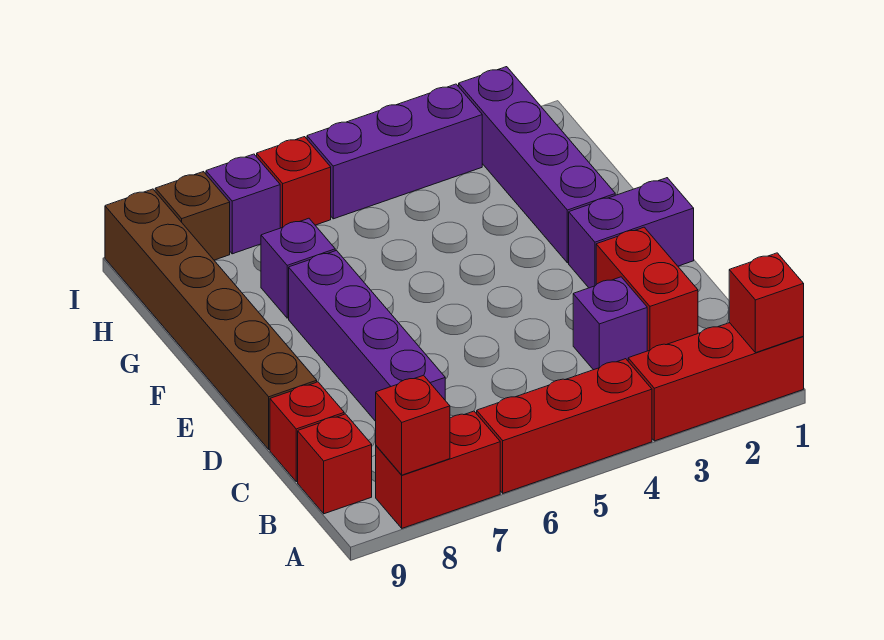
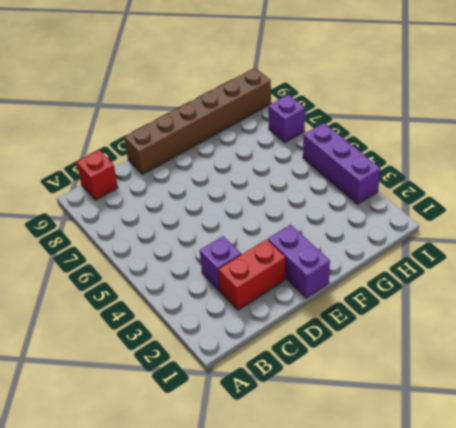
none -> red 1x3 brick [628,323,804,441]
none -> red 1x3 brick [477,359,652,493]
none -> red 1x2 brick [376,411,500,528]

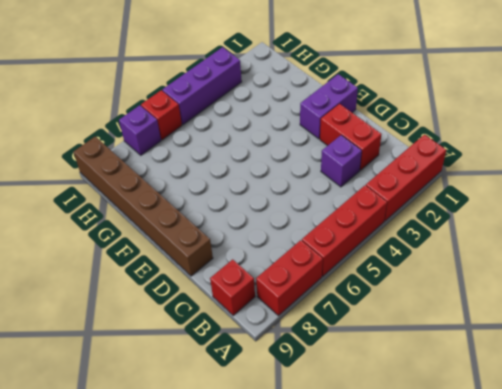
none -> purple 1x4 brick [289,251,445,421]
none -> red 1x1 brick [270,382,344,482]
none -> purple 1x4 brick [459,67,615,263]

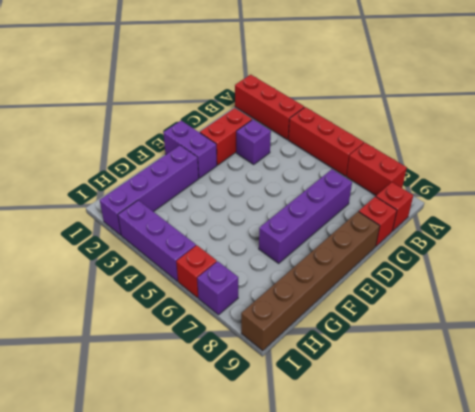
none -> purple 1x1 brick [261,218,335,318]
none -> brown 1x1 brick [155,172,230,260]
none -> red 1x1 brick [729,253,804,353]

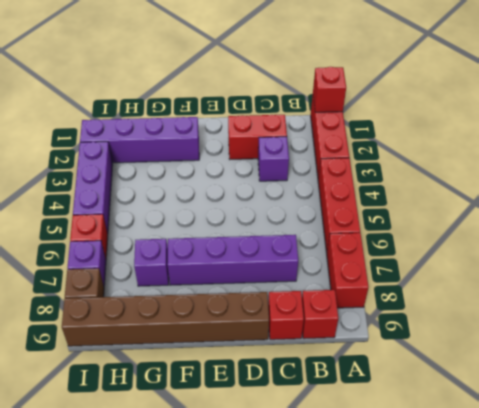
none -> purple 1x2 brick [569,178,694,288]
none -> red 1x1 brick [376,375,450,475]

